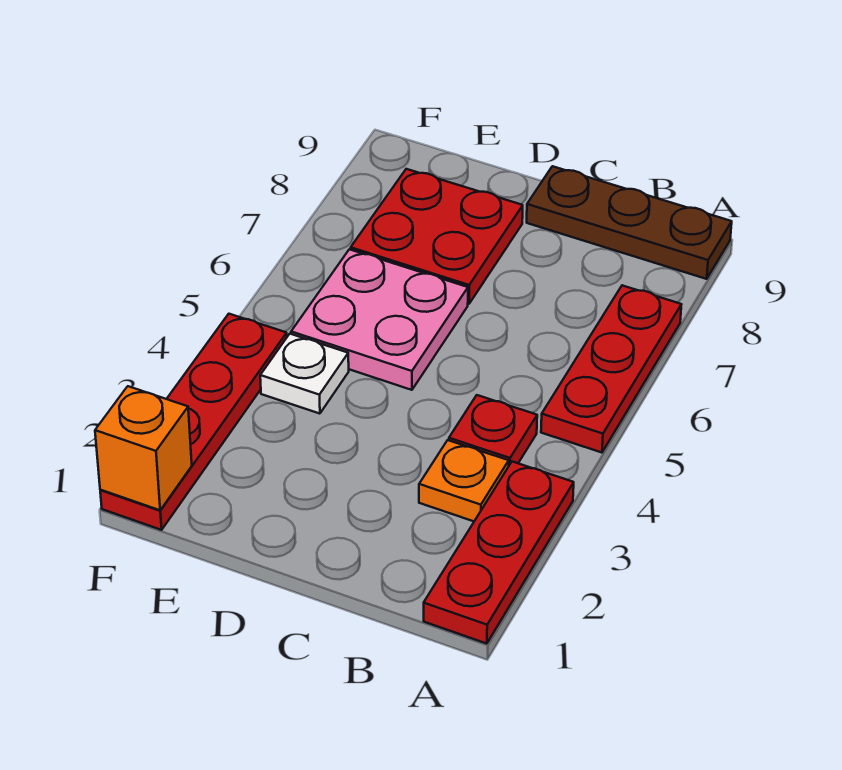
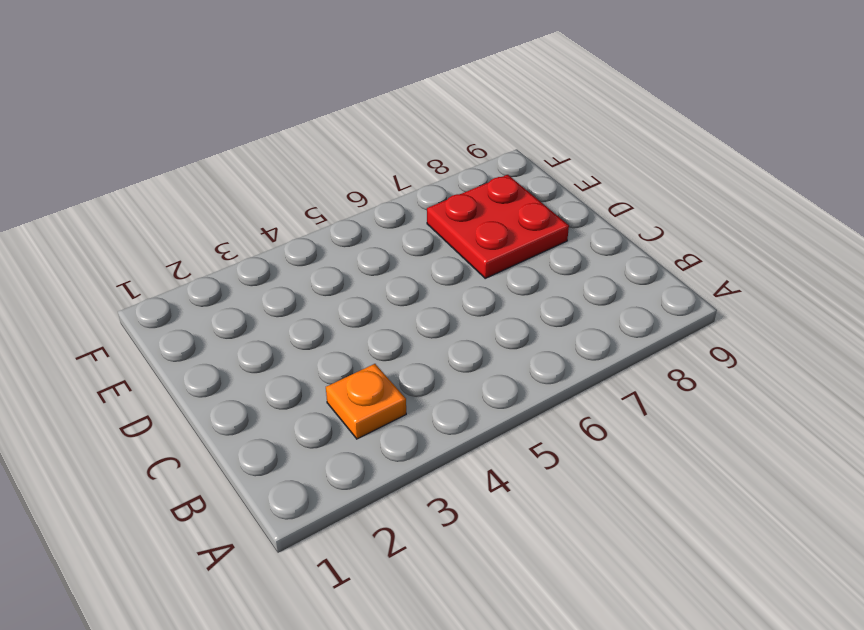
none -> red 1x3 plate [424,462,574,644]
none -> red 1x3 plate [541,285,681,453]

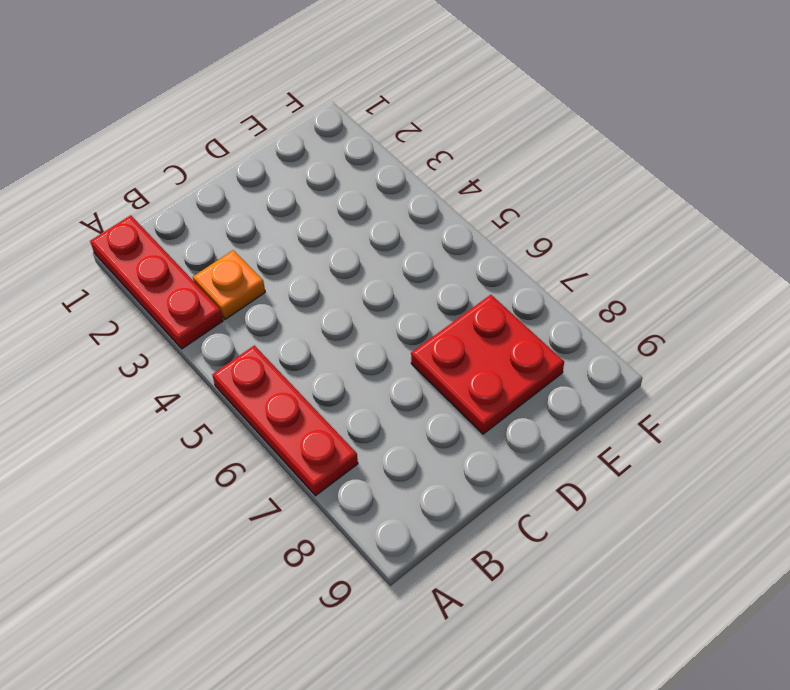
none -> brown 1x3 plate [527,166,732,279]
none -> red 1x1 plate [449,395,537,465]

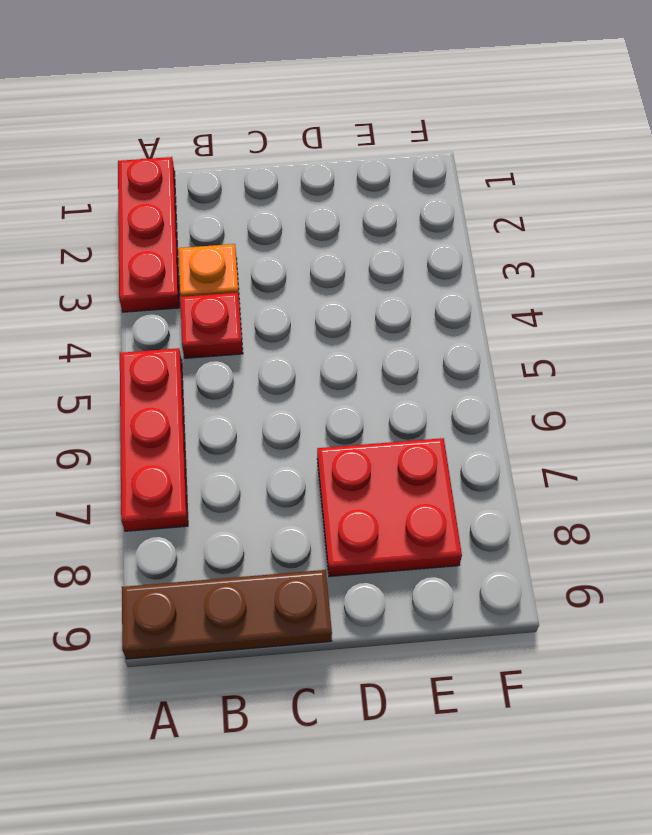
none -> pink 2x2 plate [291,249,468,390]
none -> white 1x1 plate [260,334,349,414]

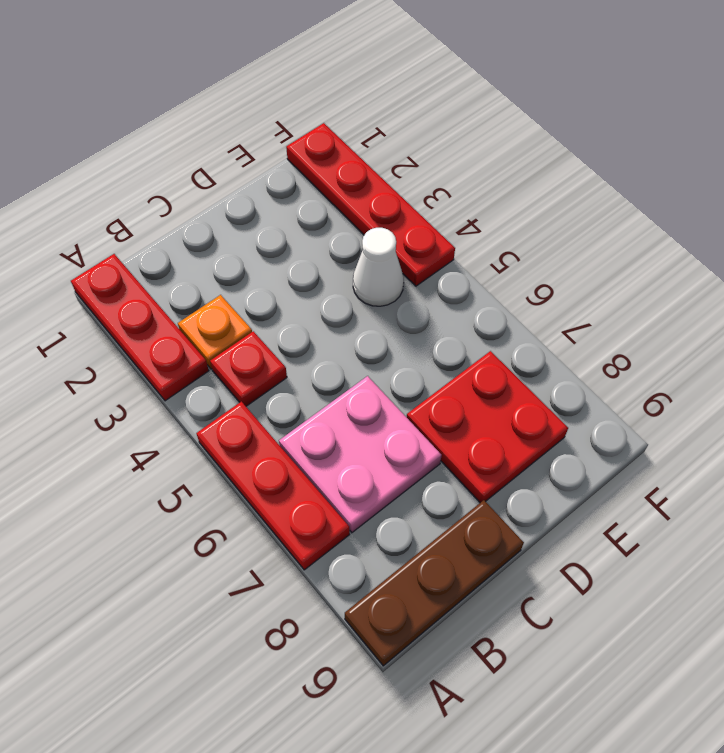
pink 2x2 plate [279,376,442,533] -> pink 2x2 plate moved to [291,249,468,390]
white 1x1 cone [353,228,404,306] -> white 1x1 plate [260,334,349,414]
none -> orange 1x1 brick [95,386,192,510]

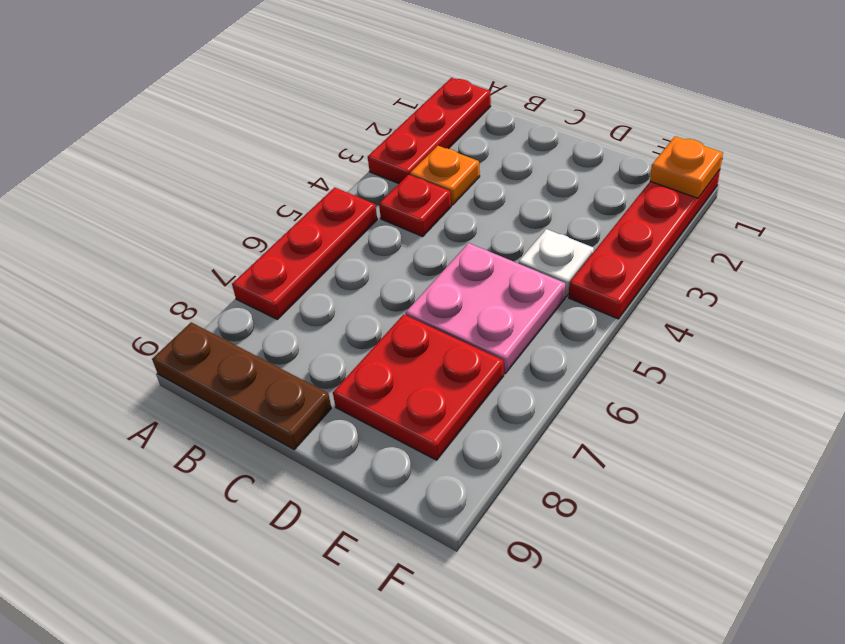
orange 1x1 plate [650,136,723,198] -> orange 1x1 brick [95,386,192,510]

